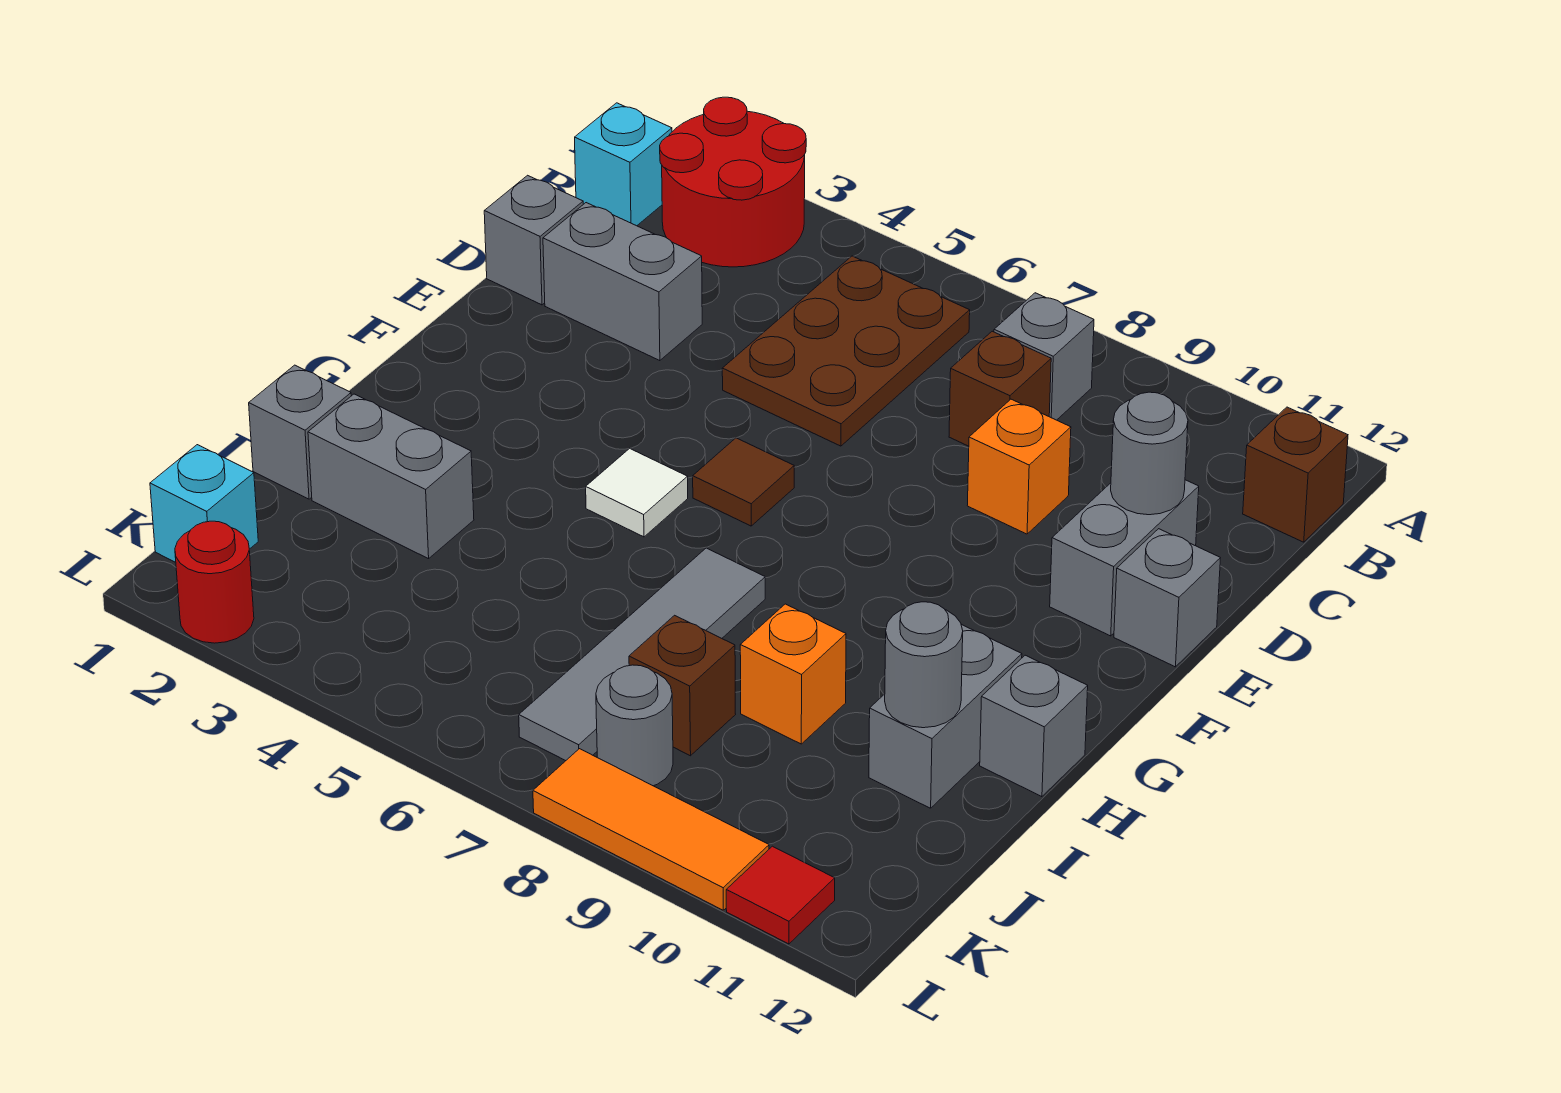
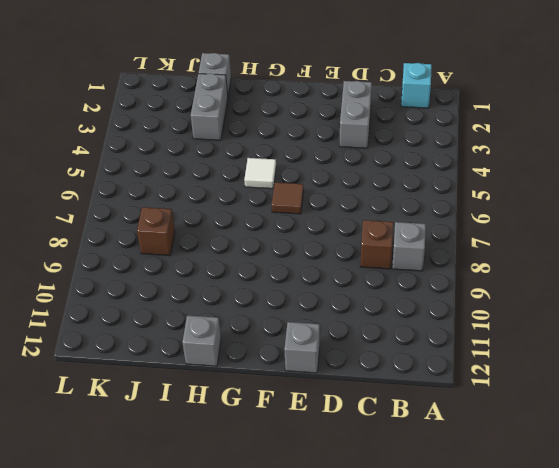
none -> red 2x2 round brick [660,97,806,267]
none -> brown 2x3 plate [722,256,970,446]
none -> brown 1x1 brick [1243,407,1348,542]

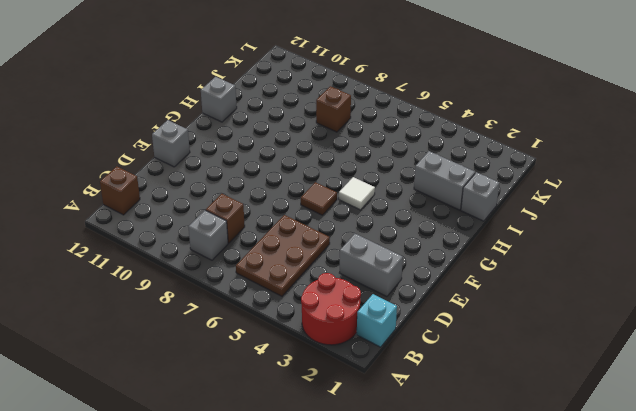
none -> grey 1x1 brick [484,175,583,305]
none -> orange 1x1 brick [967,399,1071,534]
none -> grey 1x2 brick [1050,480,1199,636]

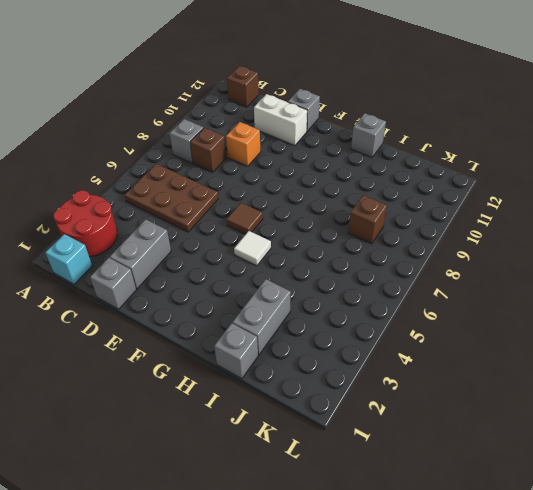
white 1x2 brick [254,94,307,146] -> grey 1x2 brick [1050,480,1199,636]
none -> grey 1x4 tile [519,548,765,761]
none -> grey 1x2 brick [869,624,1022,808]
none -> orange 1x1 brick [740,604,846,744]

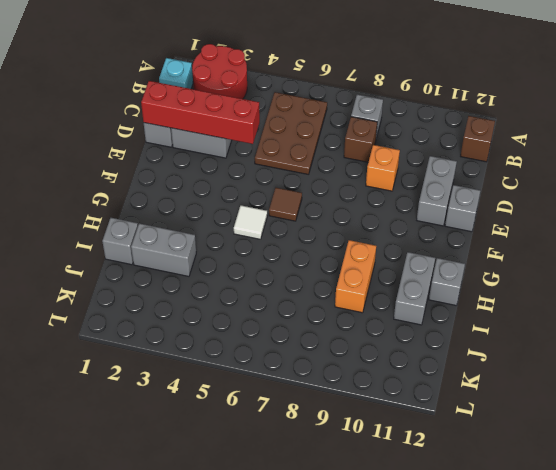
red 1x4 brick [141,81,260,144] -> none
orange 1x2 brick [335,240,376,313] -> orange 1x1 brick [740,604,846,744]
none -> grey 1x4 tile [519,548,765,761]
none -> brown 1x1 brick [629,615,736,756]
none -> cyan 1x1 brick [150,445,258,562]

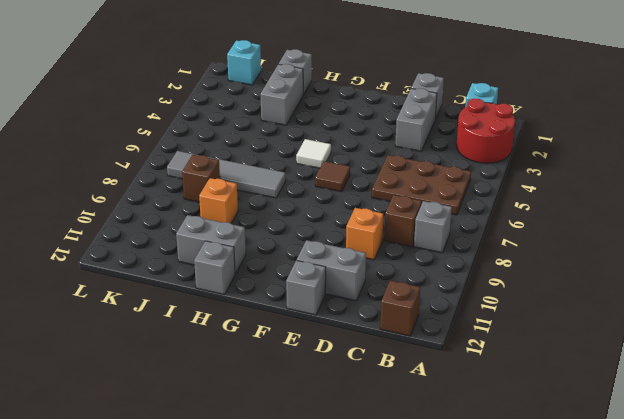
none -> grey 1x1 round brick [596,665,673,786]
none -> red 1x1 round brick [175,521,254,643]
none -> orange 1x3 tile [533,749,769,910]

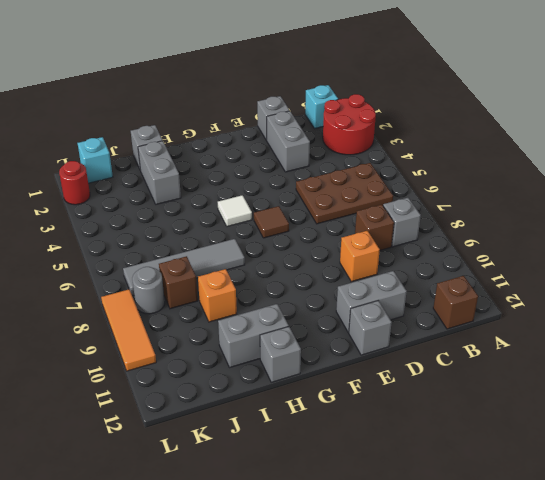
none -> red 1x1 tile [726,846,835,944]
none -> grey 1x1 round brick [1111,392,1188,515]
none -> grey 1x1 round brick [885,602,963,728]

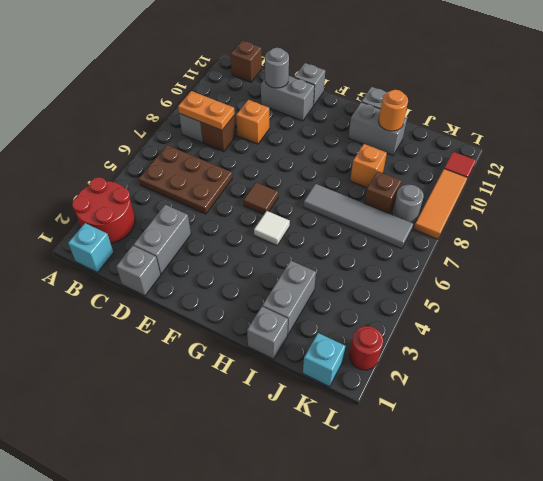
orange 1x2 plate [178,91,235,130] -> none
orange 1x1 round brick [379,90,408,131] -> grey 1x1 round brick [885,602,963,728]

